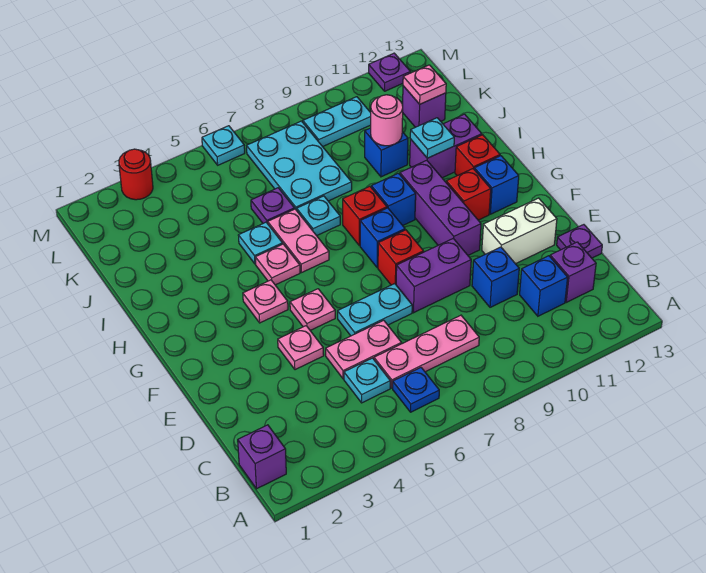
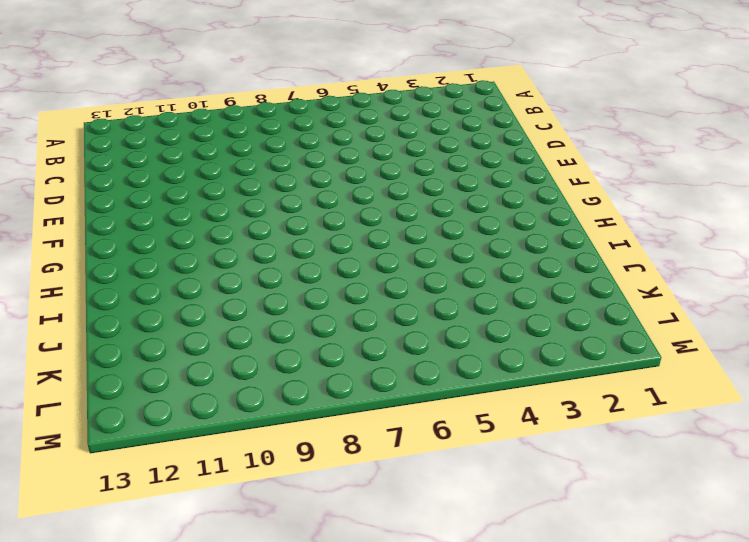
none -> purple 1x1 brick [238,425,286,489]
none -> blue 1x1 plate [393,368,439,412]
none -> cyan 1x1 plate [344,358,390,403]
none -> pink 1x3 plate [374,315,479,388]

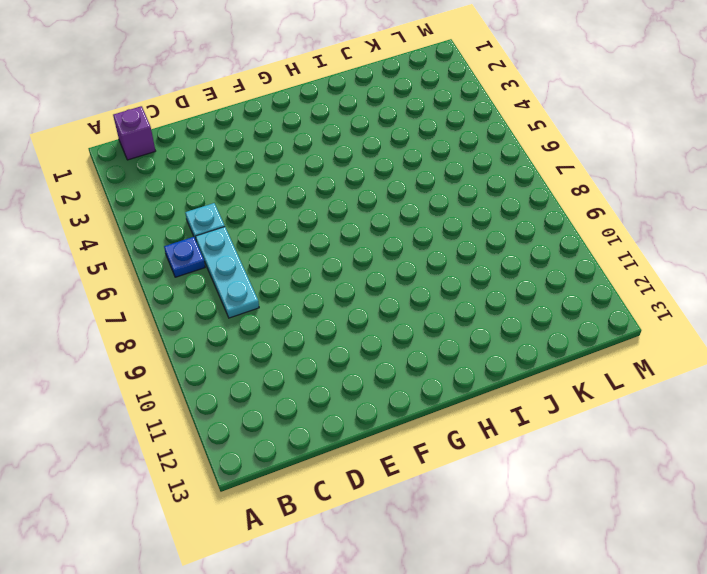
cyan 1x3 plate [196,227,259,318] -> pink 1x3 plate [374,315,479,388]
none -> blue 1x1 brick [520,256,568,316]
none -> purple 1x1 brick [550,242,596,302]
none -> pink 1x2 plate [326,320,401,379]
none -> blue 1x1 brick [472,247,519,307]

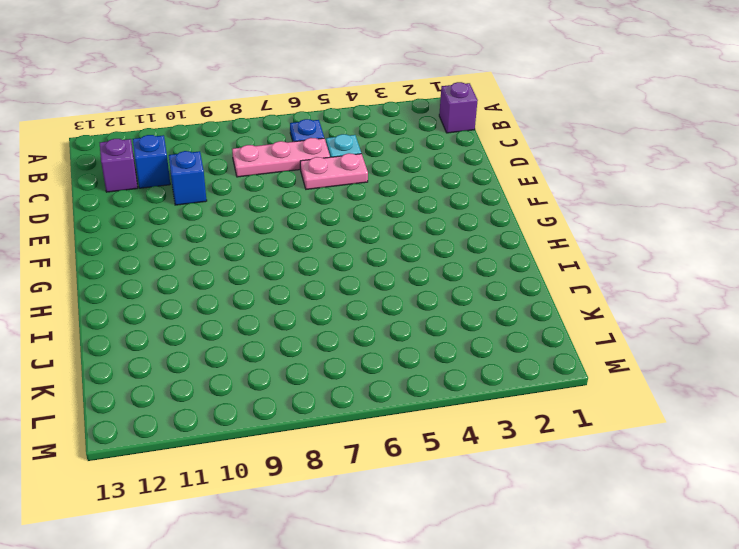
none -> purple 1x1 plate [557,225,602,258]
none -> pink 1x1 plate [278,326,324,370]
none -> cyan 1x2 plate [338,284,412,336]
none -> purple 1x2 brick [396,238,471,313]

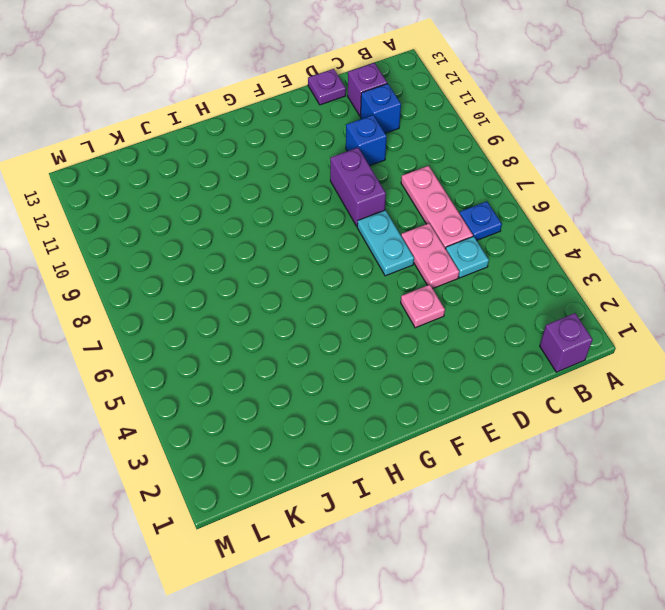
none -> white 1x2 brick [482,198,557,264]
none -> pink 1x1 plate [290,289,335,330]
none -> red 1x1 brick [378,230,424,285]
none -> purple 1x3 brick [400,160,481,255]

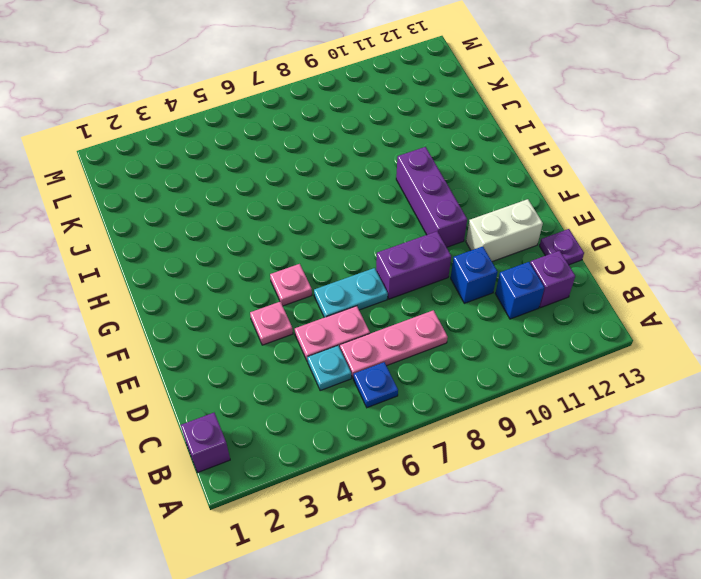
none -> red 1x1 brick [378,230,424,285]
none -> pink 1x1 plate [243,280,288,323]
none -> blue 1x1 brick [360,208,405,268]
none -> red 1x1 brick [446,169,491,220]

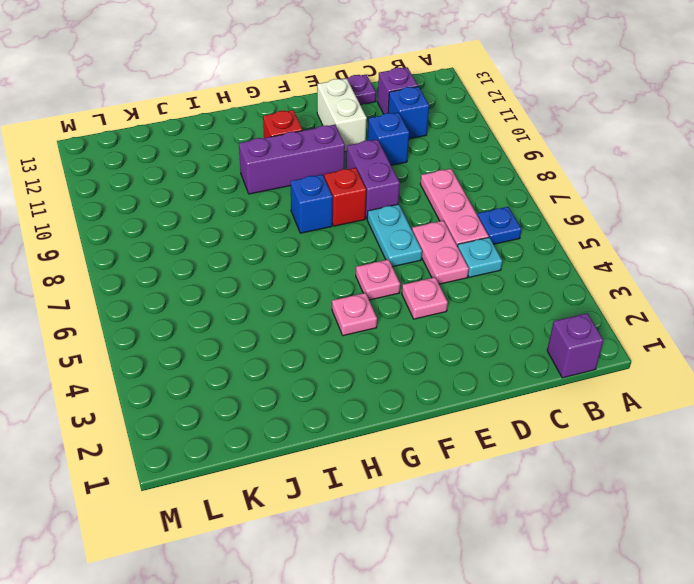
none -> blue 1x1 brick [474,156,519,214]
none -> pink 1x1 plate [255,244,300,285]
none -> pink 1x2 plate [268,209,329,273]
none -> red 1x1 brick [343,186,387,246]

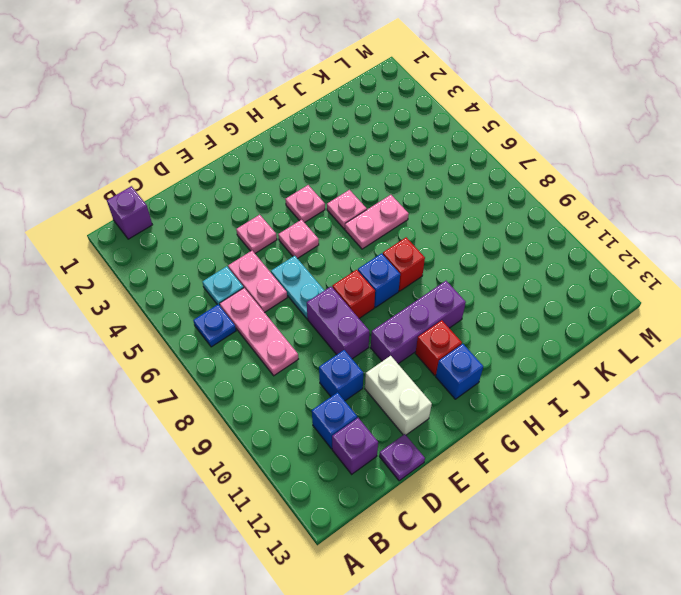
none -> blue 1x1 brick [371,173,416,225]
none -> red 1x1 brick [455,135,500,176]
none -> cyan 1x1 plate [238,222,283,264]
none -> cyan 1x1 plate [297,196,340,236]

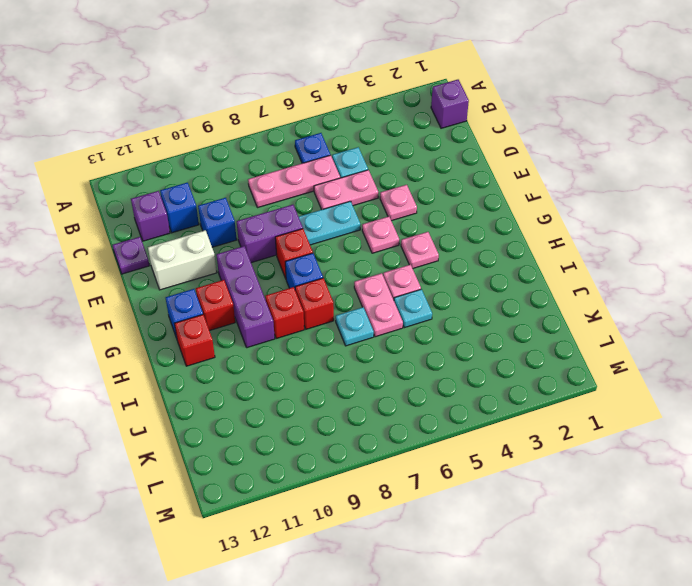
red 1x1 brick [265,287,304,339] -> blue 1x1 brick [371,173,416,225]
none -> purple 1x2 brick [410,114,482,178]
none -> purple 1x1 plate [251,188,294,224]
none -> cyan 2x3 plate [247,121,352,210]
none -> blue 1x1 brick [365,128,408,177]

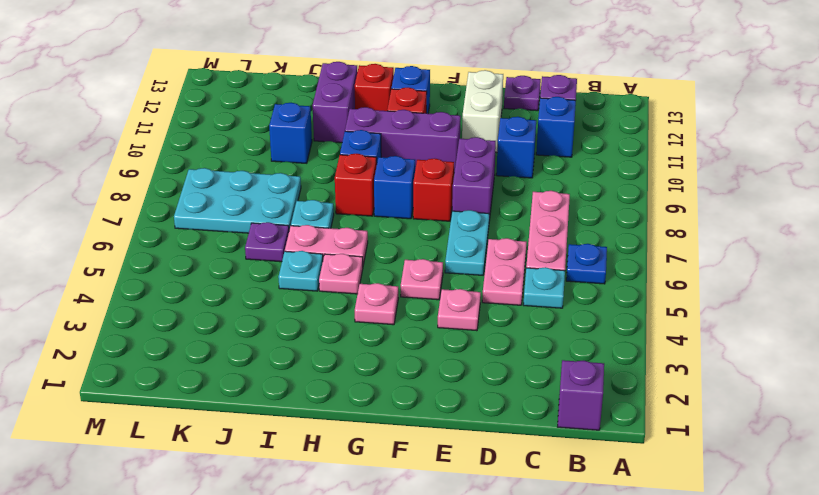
none -> purple 1x1 brick [403,86,446,127]
none -> cyan 1x2 plate [303,97,371,147]
none -> red 1x1 round brick [119,149,153,200]
none -> cyan 1x1 plate [202,126,245,165]

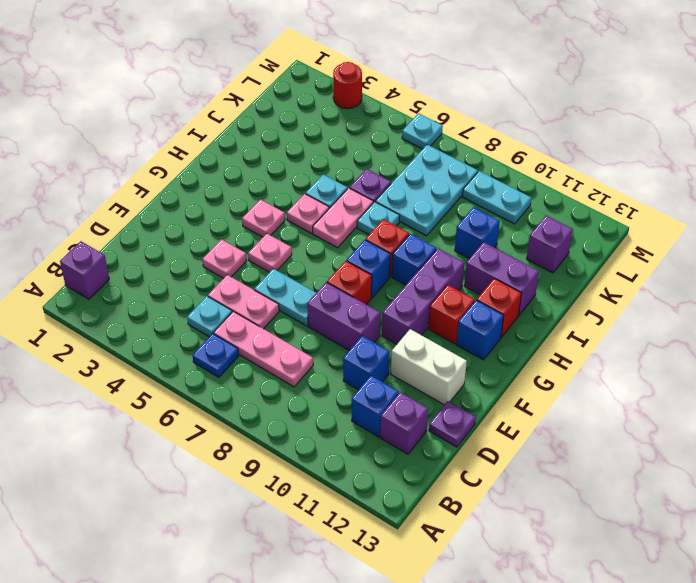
none -> purple 1x1 plate [369,53,410,91]
none -> cyan 1x1 plate [410,118,454,158]
none -> pink 1x1 round brick [371,95,403,146]
none -> pink 1x1 plate [403,65,446,104]

